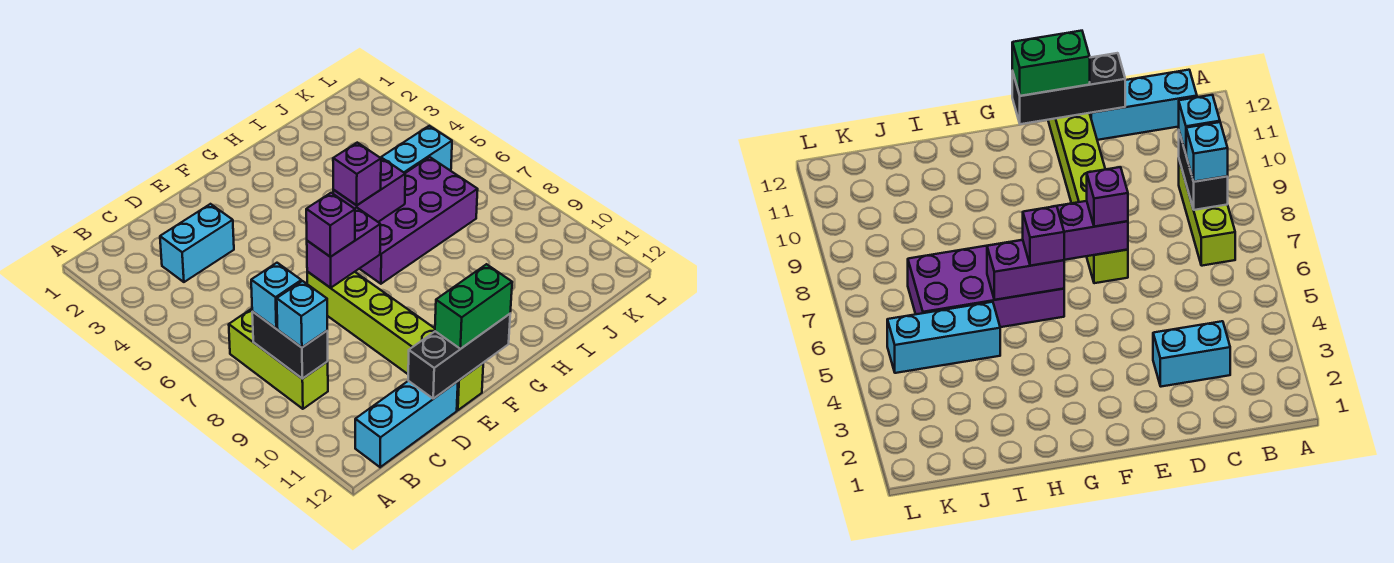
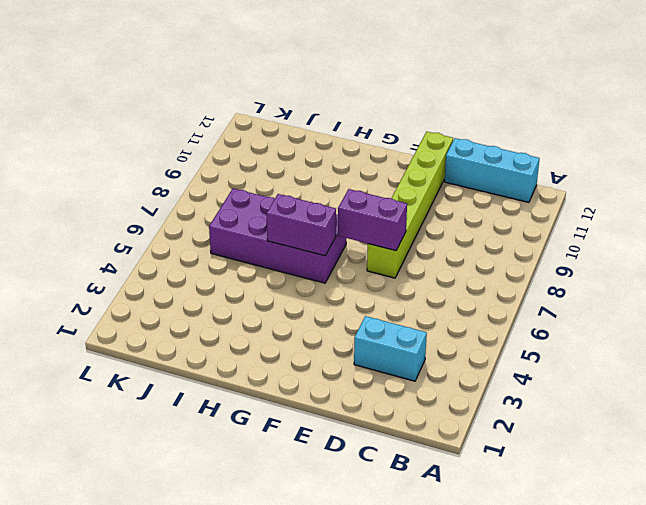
none -> lime 1x3 brick [229,309,328,409]
none -> cyan 1x3 brick [380,126,452,173]
none -> black 1x2 brick [252,311,328,379]

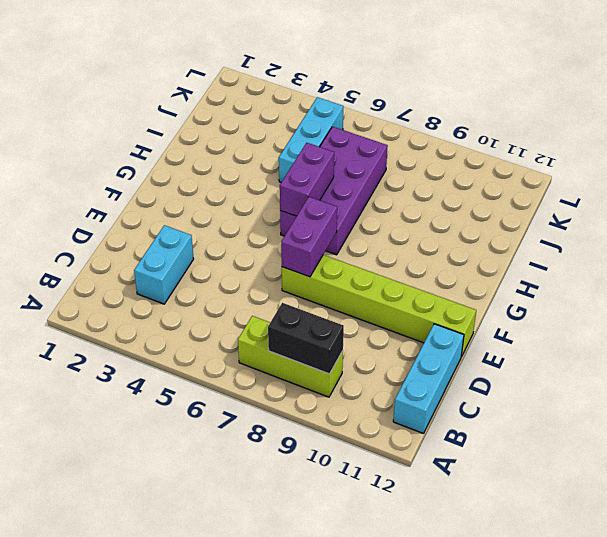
none -> black 1x3 brick [408,314,510,399]
none -> cyan 1x1 brick [251,263,301,328]
none -> cyan 1x1 brick [277,281,327,347]

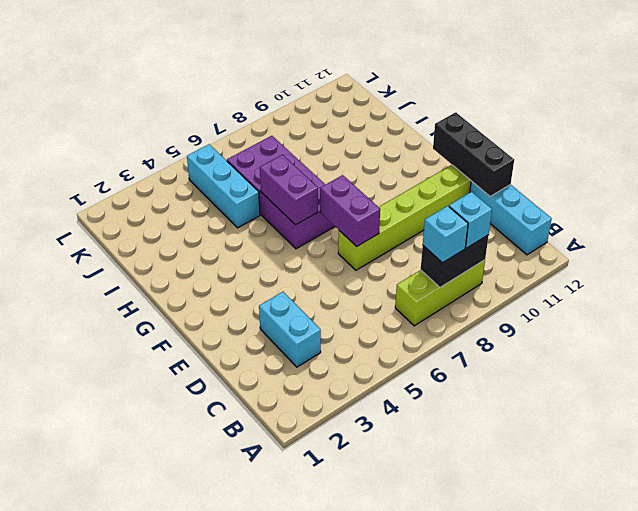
none -> purple 1x1 brick [306,193,355,257]
none -> green 1x2 brick [435,264,512,349]
none -> purple 1x1 brick [333,143,381,205]

